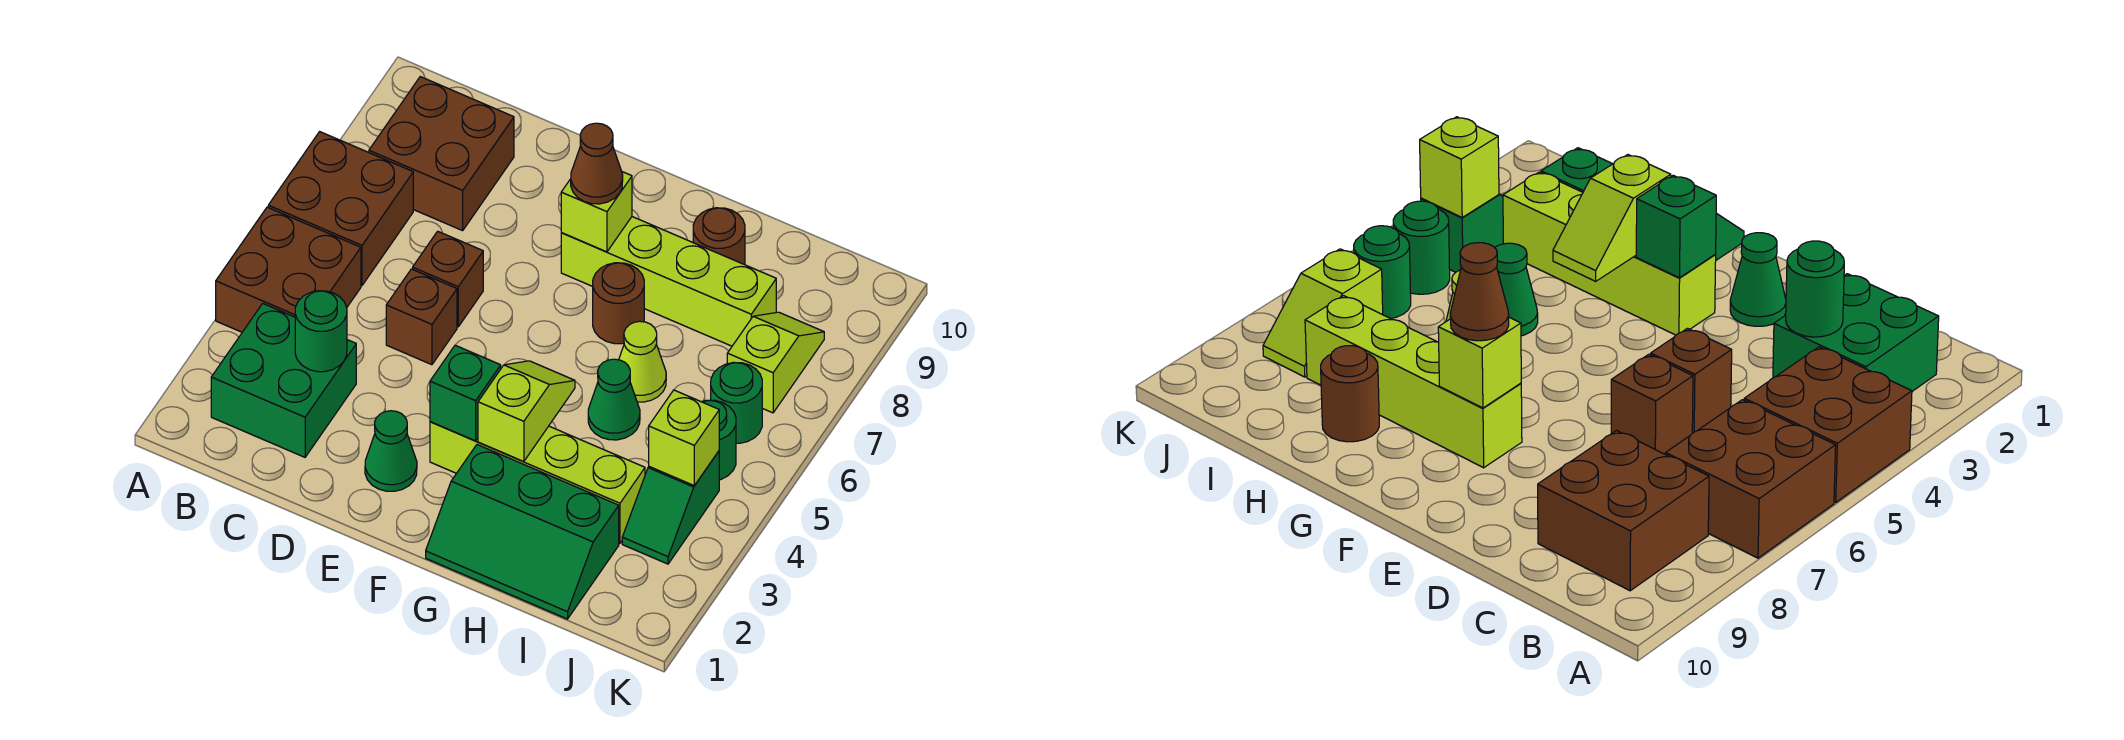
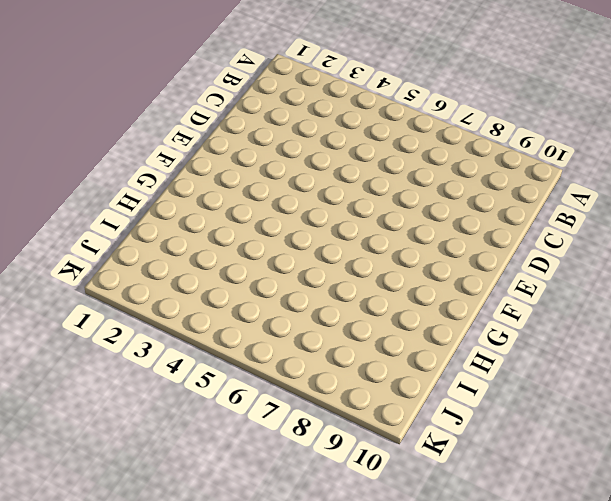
none -> brown 2x2 brick [216,207,361,332]
none -> brown 2x2 brick [268,132,413,285]
none -> green 2x2 brick [211,304,356,457]

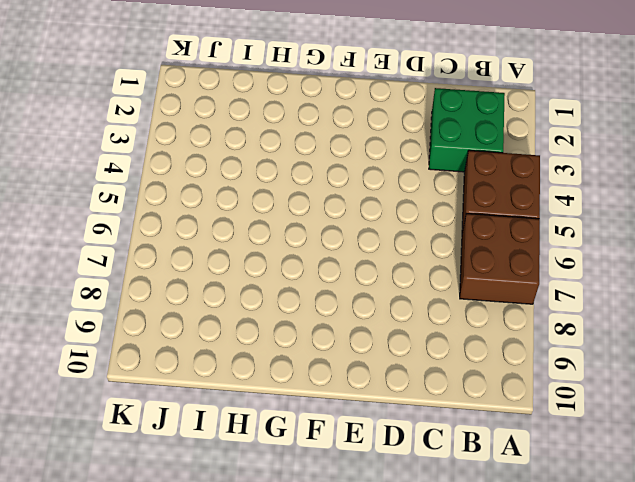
none -> brown 2x2 brick [369,77,514,231]
none -> brown 1x1 brick [386,269,457,365]
none -> brown 1x1 brick [413,231,483,327]

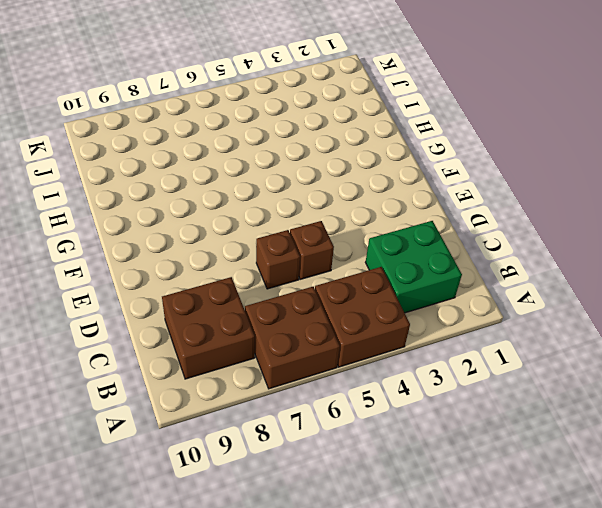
none -> green 1x1 cone [365,411,417,491]
none -> lime 1x4 brick [430,422,645,543]
none -> lime 1x4 brick [561,217,776,346]

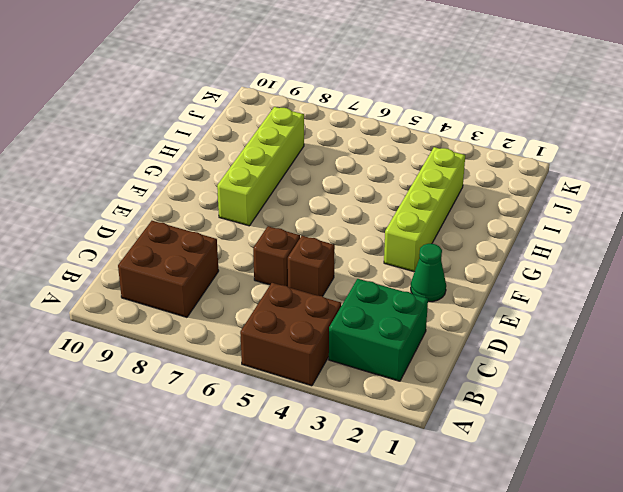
none -> brown 2x2 brick [268,132,413,285]
none -> green 2x3 slope [426,445,619,619]
none -> brown 1x1 round brick [593,263,644,344]

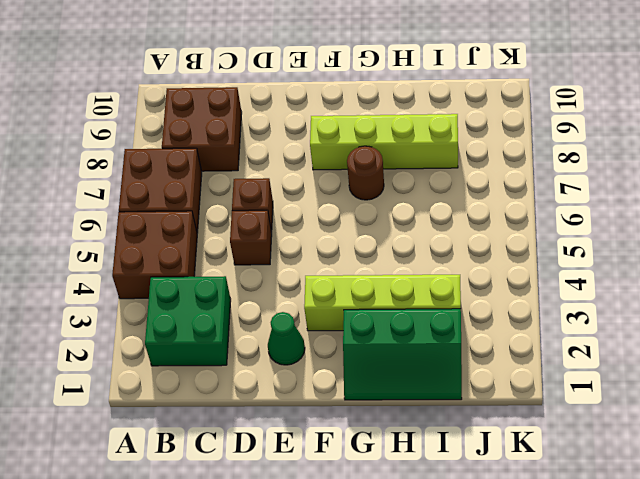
none -> green 1x1 cone [588,359,640,440]
none -> lime 1x1 cone [619,321,666,402]
none -> brown 1x1 round brick [693,208,745,265]

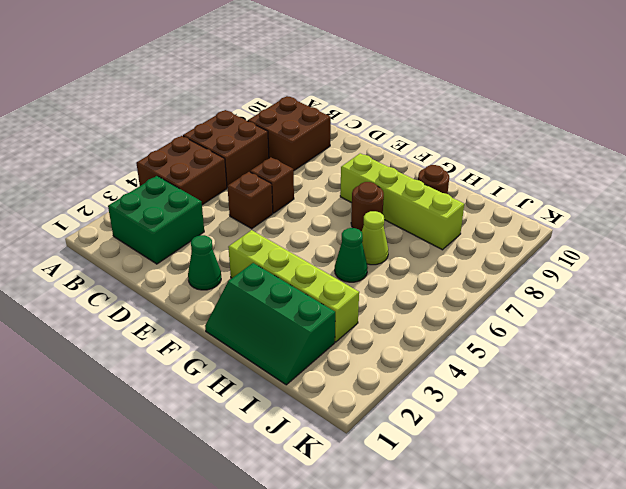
none -> green 1x2 slope [622,451,719,564]
none -> green 1x1 round brick [702,400,736,480]
none -> green 1x1 round brick [711,362,762,443]

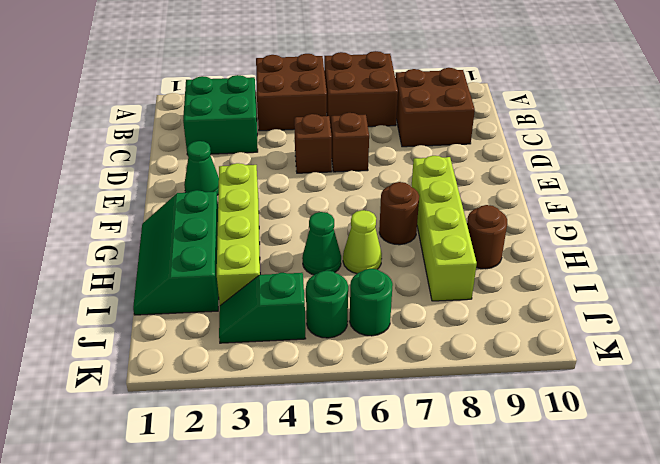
none -> lime 1x2 slope [727,312,824,413]
none -> green 1x1 round brick [295,291,347,372]
none -> green 1x1 brick [430,345,501,441]

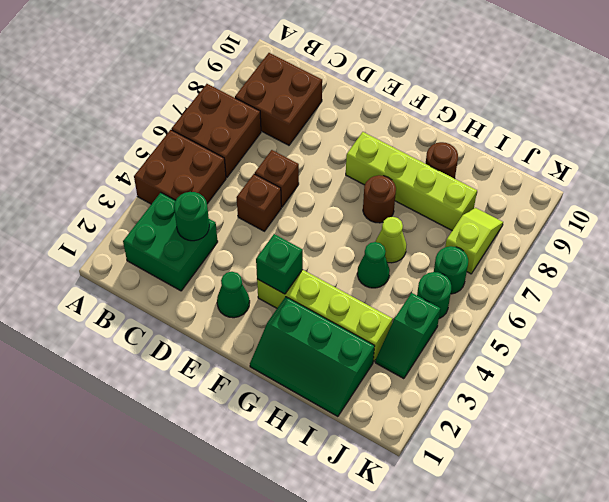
none -> lime 1x1 brick [561,172,632,252]
none -> lime 1x2 slope [478,361,575,462]
none -> lime 1x1 brick [649,390,719,486]

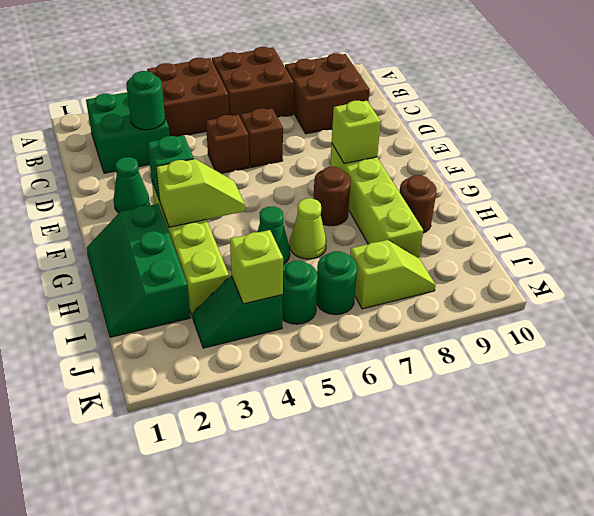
none -> brown 1x1 cone [571,123,623,204]

